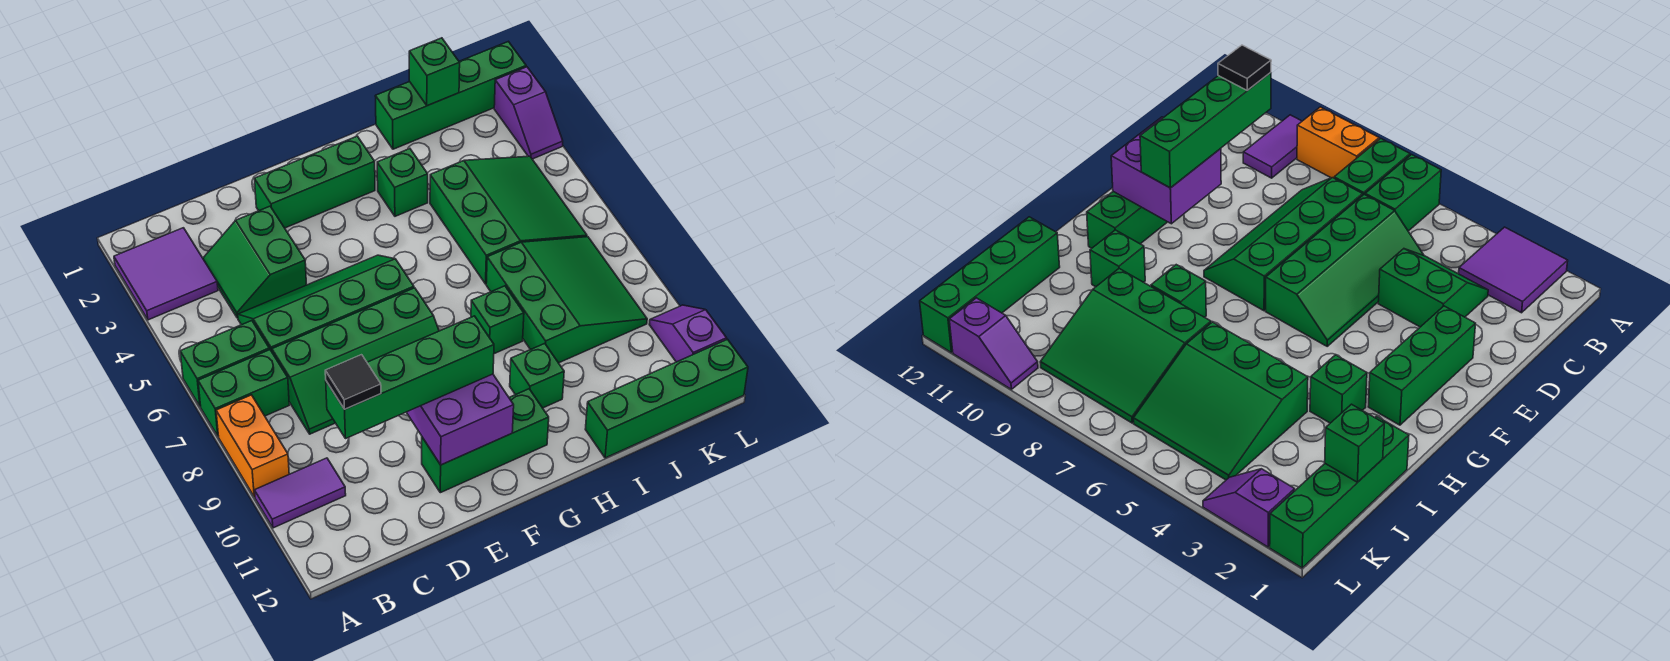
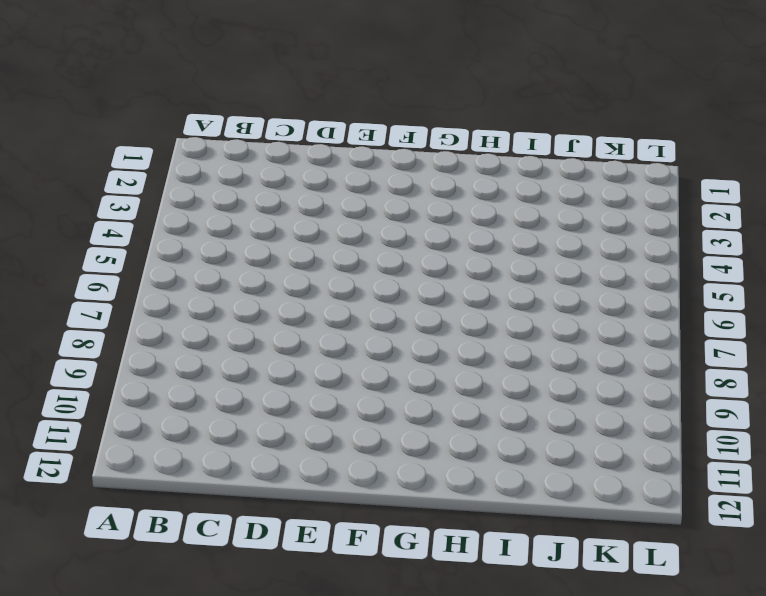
none -> purple 2x2 tile [114,228,218,320]
none -> green 1x2 brick [180,321,269,407]
none -> green 1x2 brick [198,350,289,436]

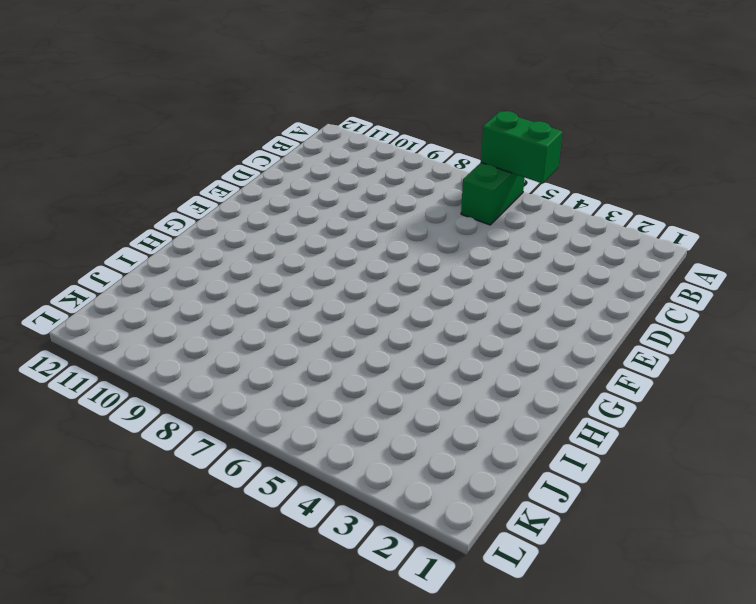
green 1x2 brick [481,111,563,183] -> green 1x2 brick turned to [198,350,289,436]
none -> purple 2x2 tile [114,228,218,320]
none -> orange 1x2 brick [216,395,289,497]
none -> purple 1x2 tile [255,458,346,528]

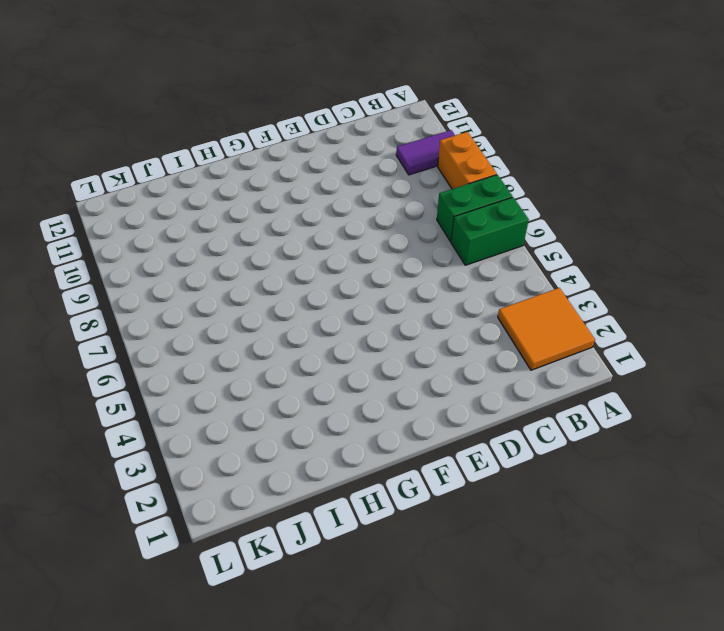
orange 2x2 tile [498,288,595,370] -> purple 2x2 tile [114,228,218,320]
none -> green 2x2 slope [203,206,306,318]
none -> green 2x4 slope [238,255,414,351]
none -> green 2x4 slope [272,288,439,434]

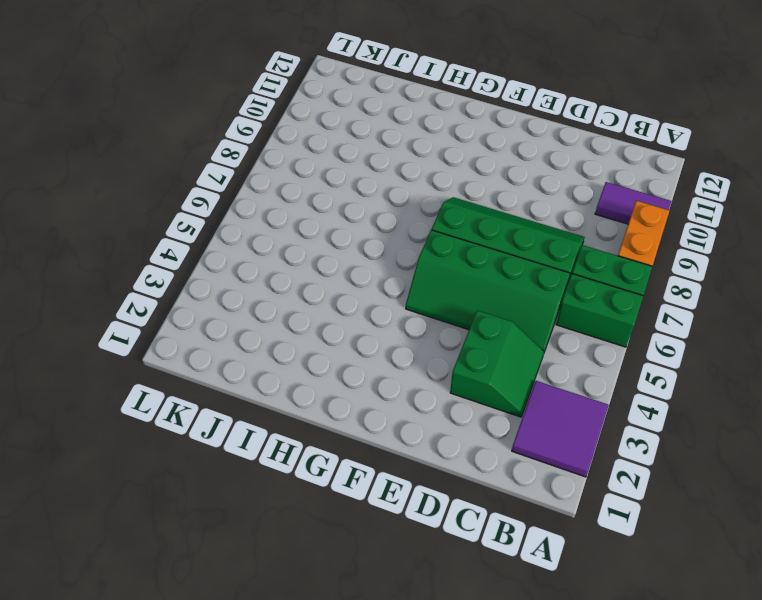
none -> green 1x3 brick [254,136,375,228]
none -> green 1x3 brick [422,389,549,493]
none -> green 1x1 brick [377,149,428,216]

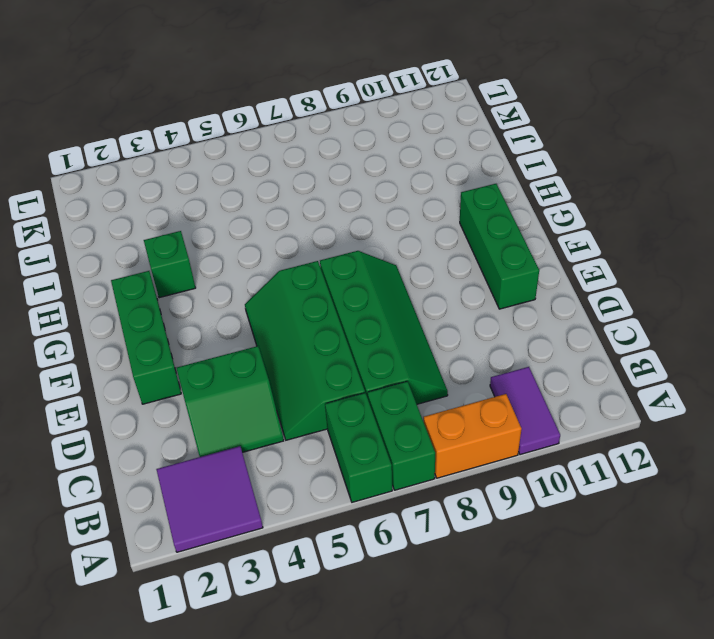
none -> green 1x1 brick [471,286,524,354]
none -> green 1x1 brick [510,343,564,408]
none -> green 1x4 brick [375,41,526,149]

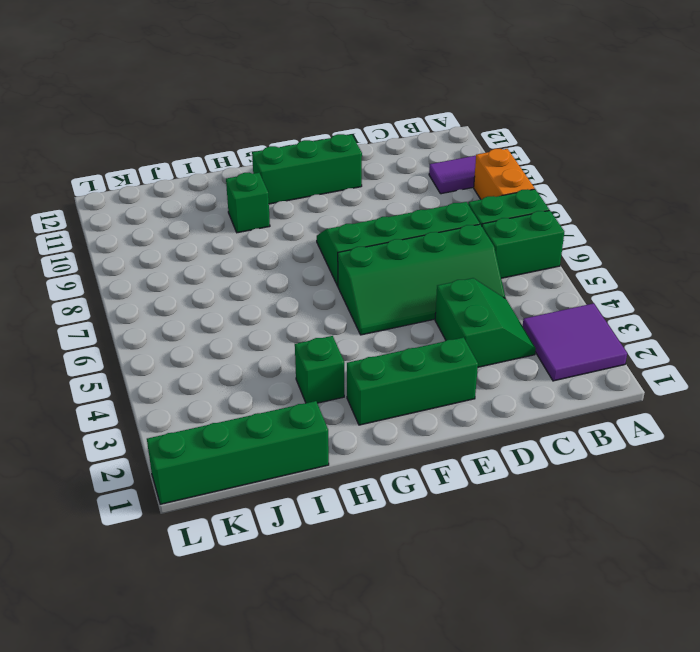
none -> green 1x1 brick [471,286,524,354]
none -> green 3x3 slope [430,156,587,284]
none -> green 3x3 slope [486,237,647,363]

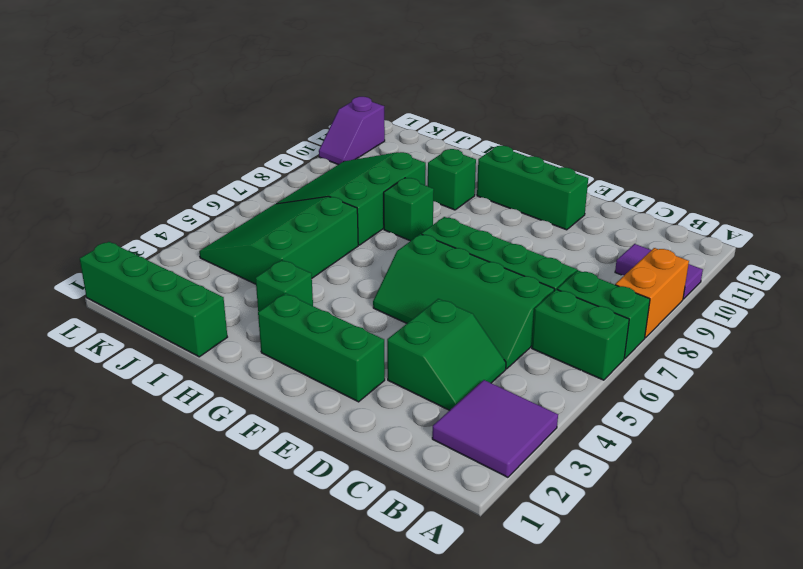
none -> green 1x4 brick [585,339,748,458]
none -> purple 1x2 slope [494,67,563,159]
none -> purple 2x2 brick [407,374,514,465]

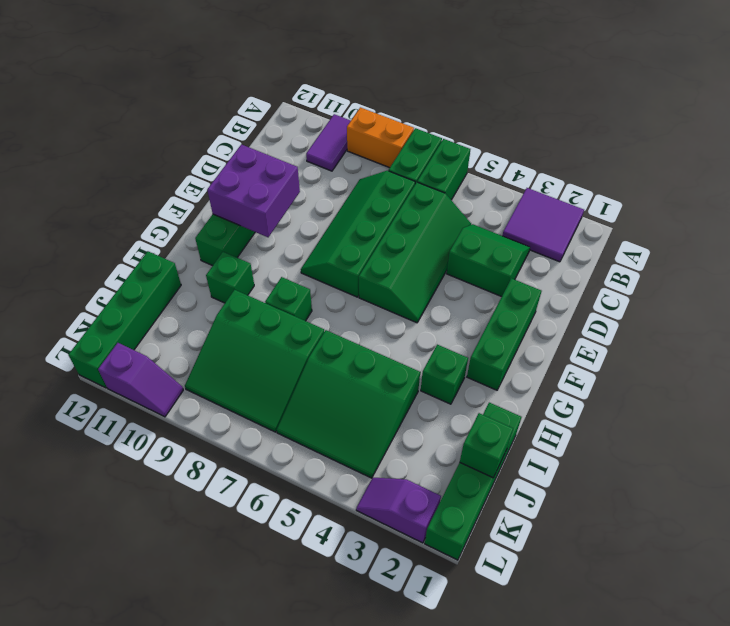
none -> green 1x4 brick [326,316,494,439]
none -> black 1x1 tile [325,355,381,409]

